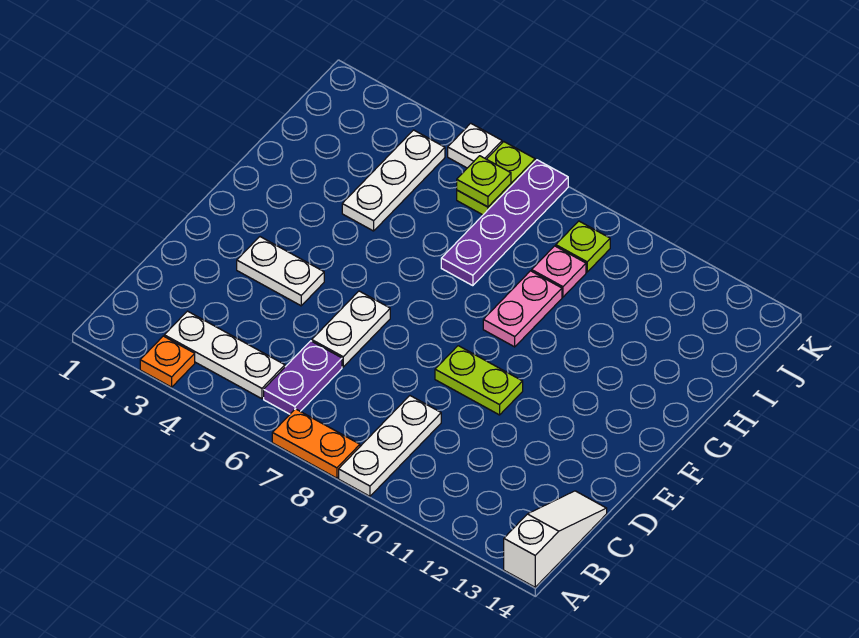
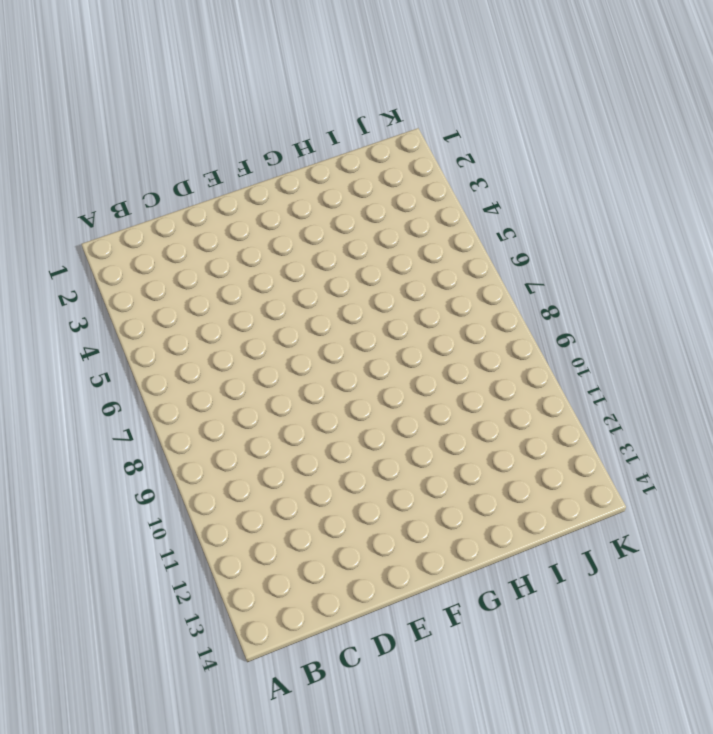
none -> orange 1x1 plate [140,336,195,387]
none -> orange 1x2 plate [272,409,360,478]
none -> white 1x3 plate [339,396,441,496]

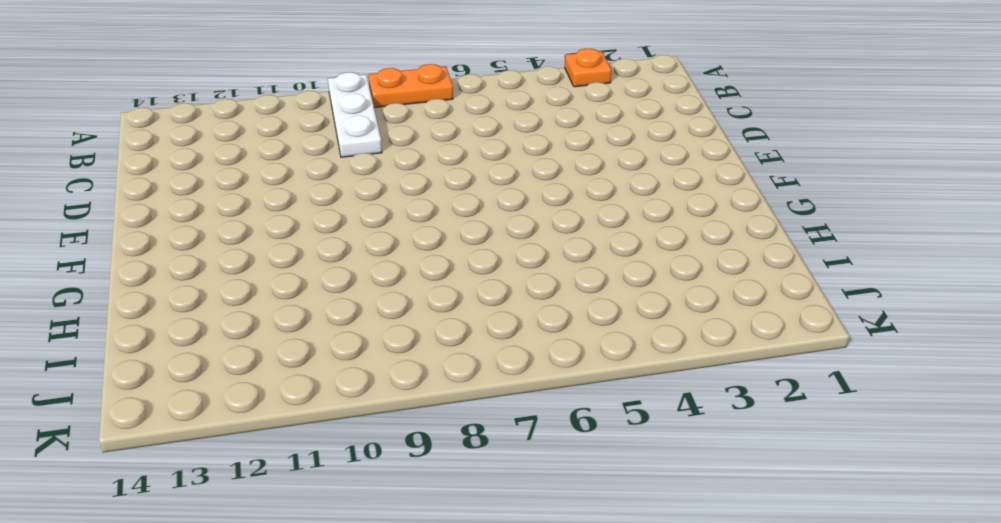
none -> white 1x3 slope [504,491,607,587]
none -> white 1x3 plate [164,311,285,399]
none -> purple 1x2 plate [264,341,342,414]

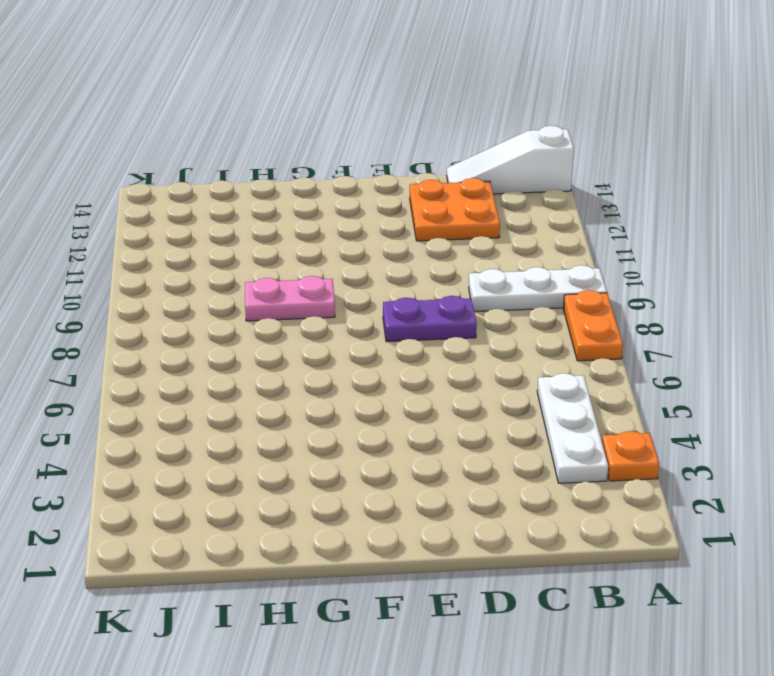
orange 2x2 plate [410,178,500,241] -> none
purple 1x2 plate [383,296,477,342] -> purple 1x2 plate moved to [264,341,342,414]
none -> white 1x2 plate [312,291,390,367]
none -> white 1x2 plate [237,237,324,306]
none -> lime 1x2 plate [435,346,523,415]

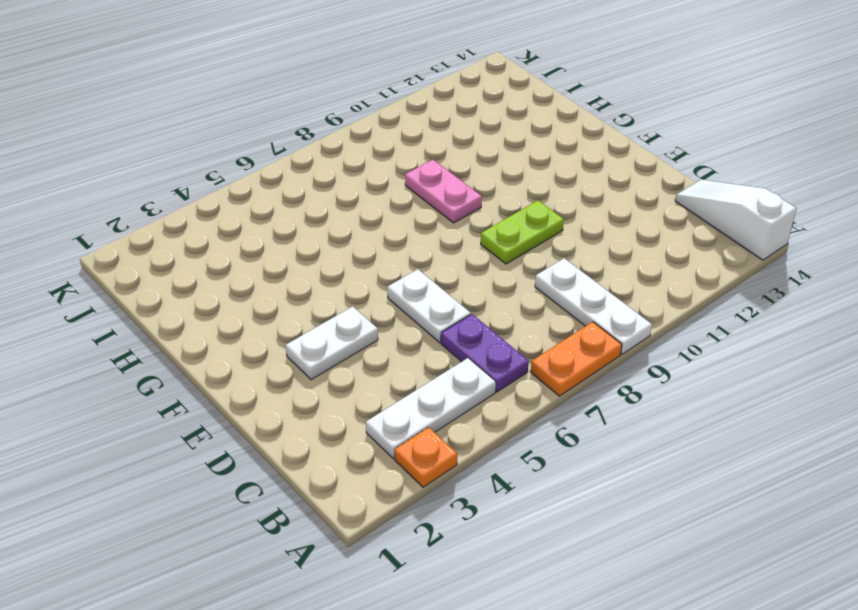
none -> white 1x3 plate [342,130,445,231]
none -> purple 1x4 plate [441,160,568,286]
none -> pink 1x1 plate [532,246,586,297]

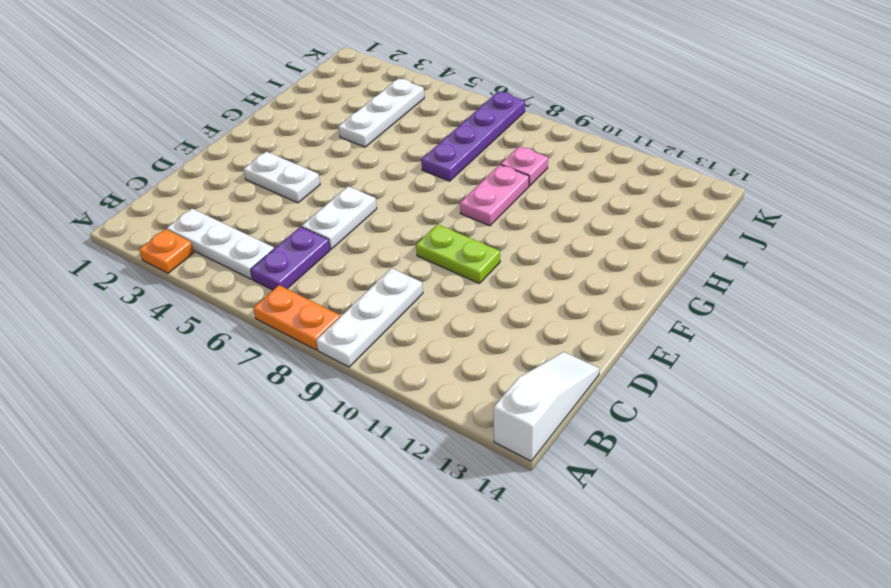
none -> lime 1x2 plate [457,142,535,215]
none -> lime 1x1 plate [556,221,610,272]
none -> white 1x1 plate [448,123,502,168]

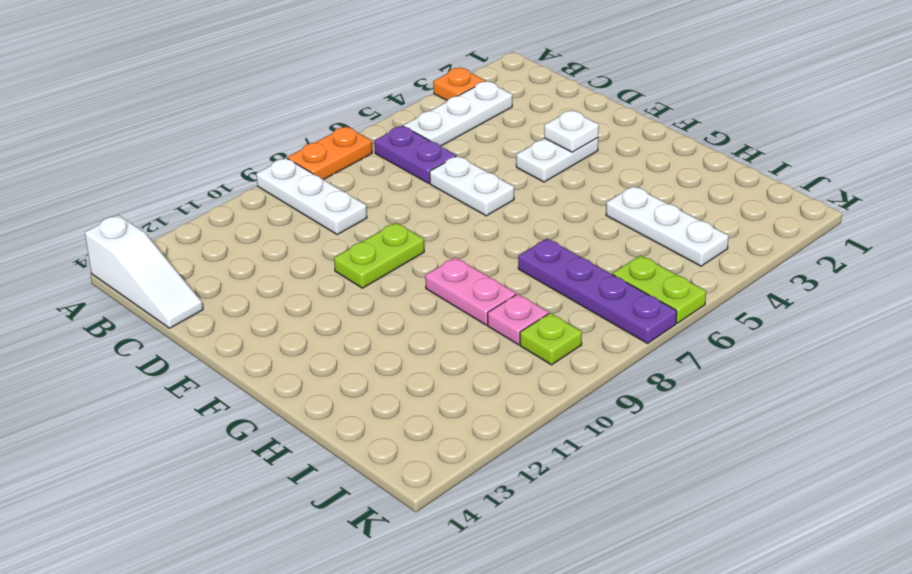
white 1x1 plate [544,110,599,152] -> white 1x1 plate moved to [448,123,502,168]
none -> lime 1x1 plate [457,156,511,207]

